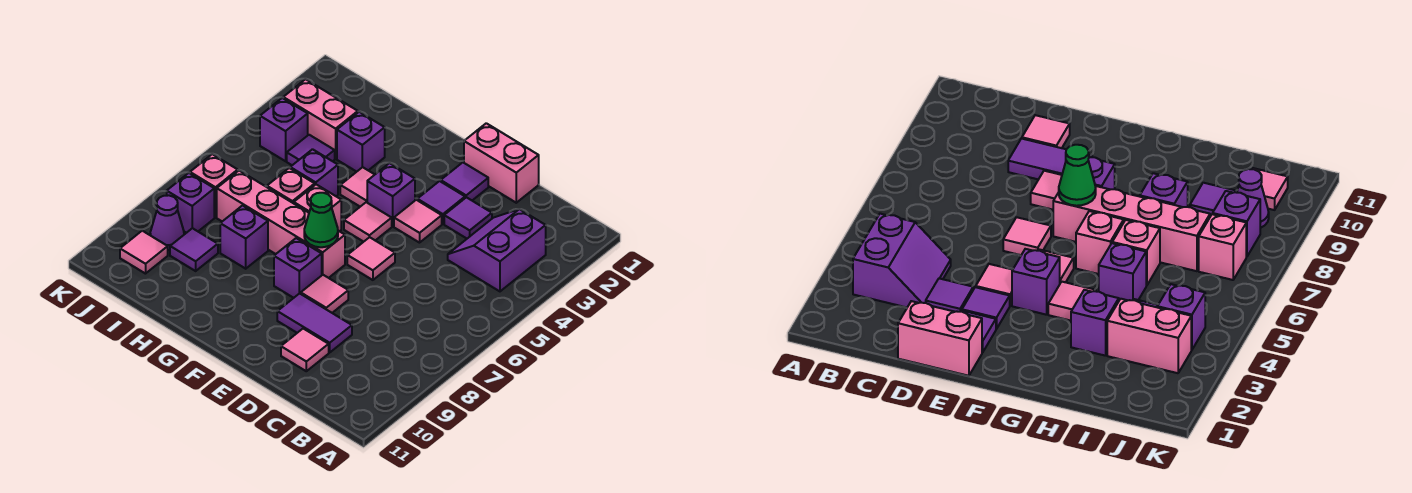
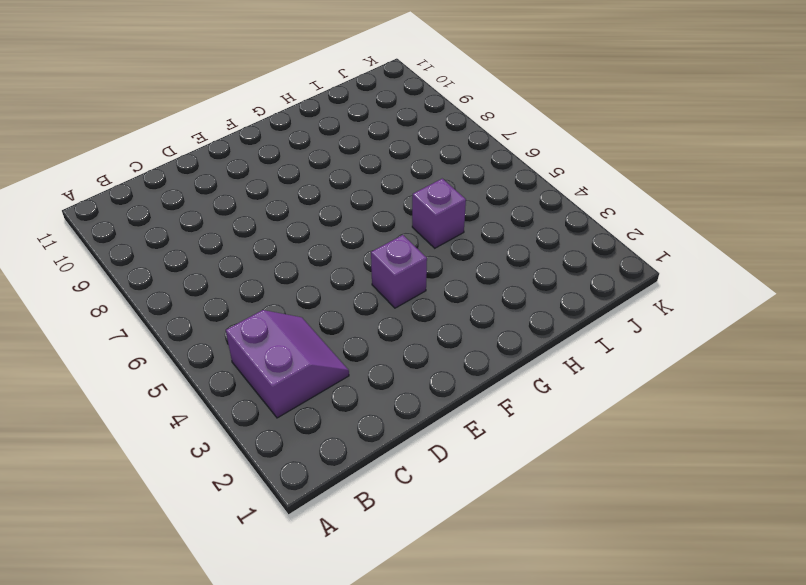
none -> pink 1x2 brick [464,123,539,203]
none -> purple 1x1 tile [444,197,492,238]
none -> purple 1x2 tile [277,293,352,352]

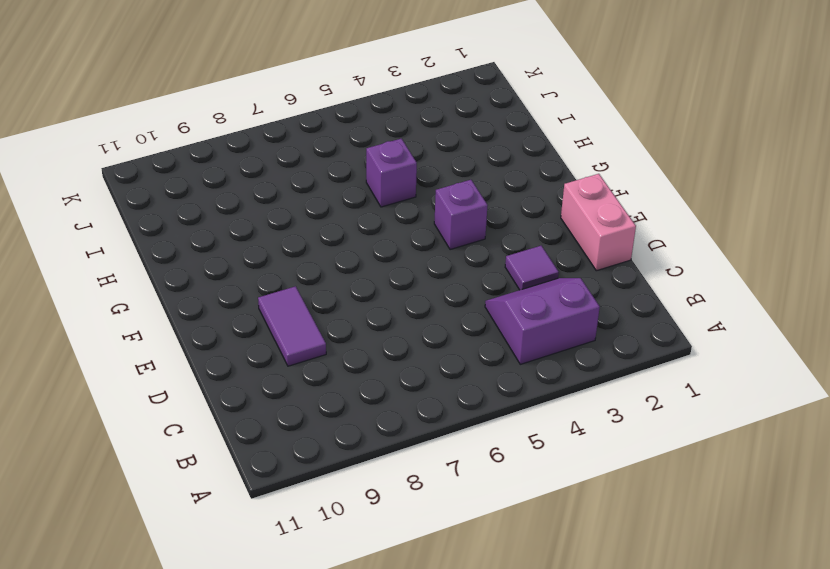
none -> pink 1x1 tile [281,329,329,371]
none -> purple 1x1 tile [441,163,488,200]
none -> purple 1x1 tile [417,181,465,224]

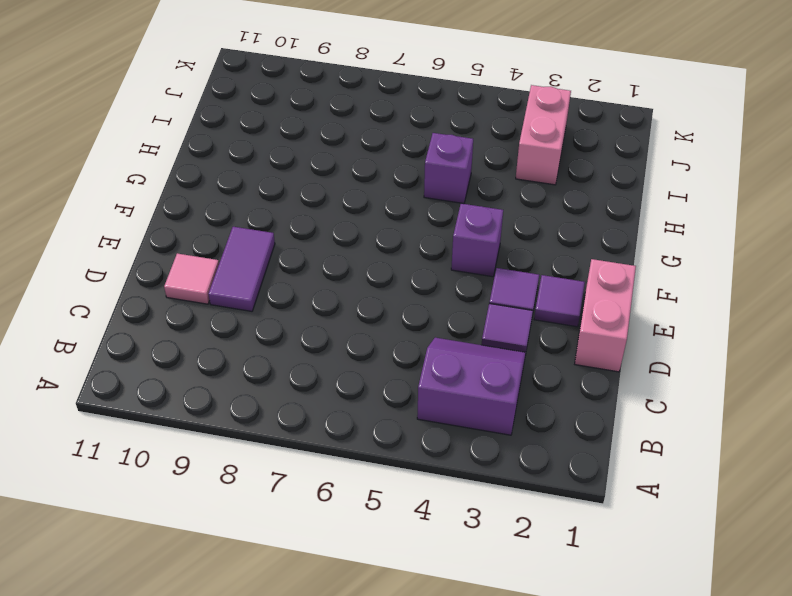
none -> pink 1x1 tile [394,200,442,243]
none -> pink 1x1 tile [347,237,395,280]
none -> pink 1x1 tile [301,275,348,313]

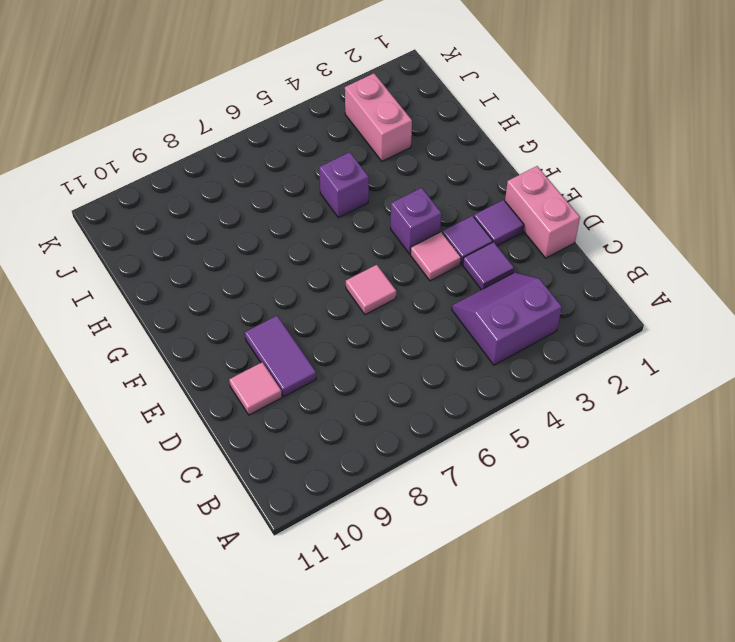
none -> pink 1x1 tile [301,275,348,313]
none -> pink 1x1 tile [344,202,392,242]
none -> pink 1x4 brick [217,171,345,278]

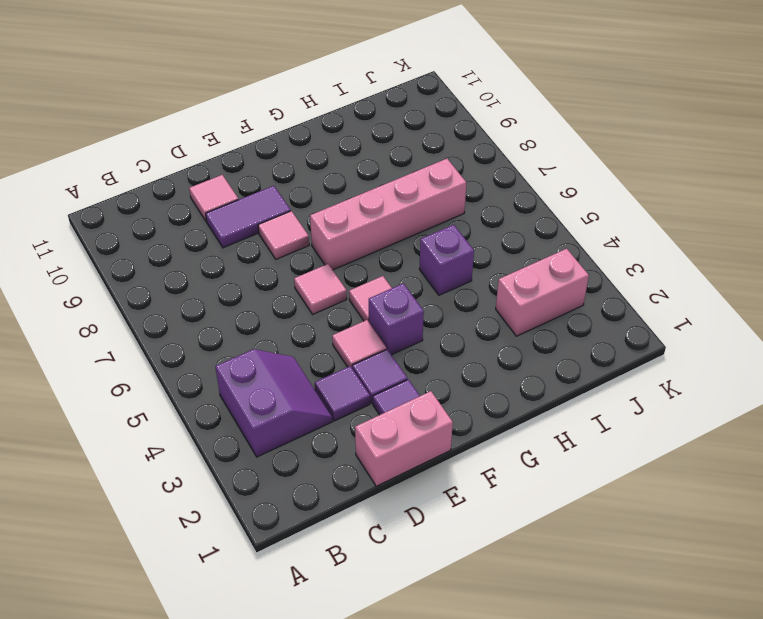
none -> purple 1x1 brick [274,238,322,298]
none -> pink 1x1 tile [340,167,375,207]
none -> pink 1x1 brick [294,185,341,231]

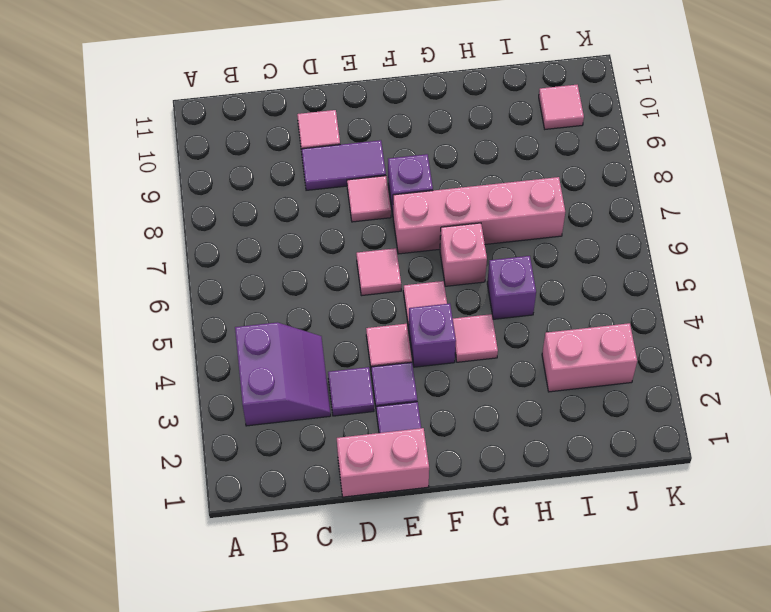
none -> purple 1x1 brick [337,112,385,172]
none -> pink 1x1 brick [267,168,315,203]
none -> purple 1x1 brick [220,206,268,269]

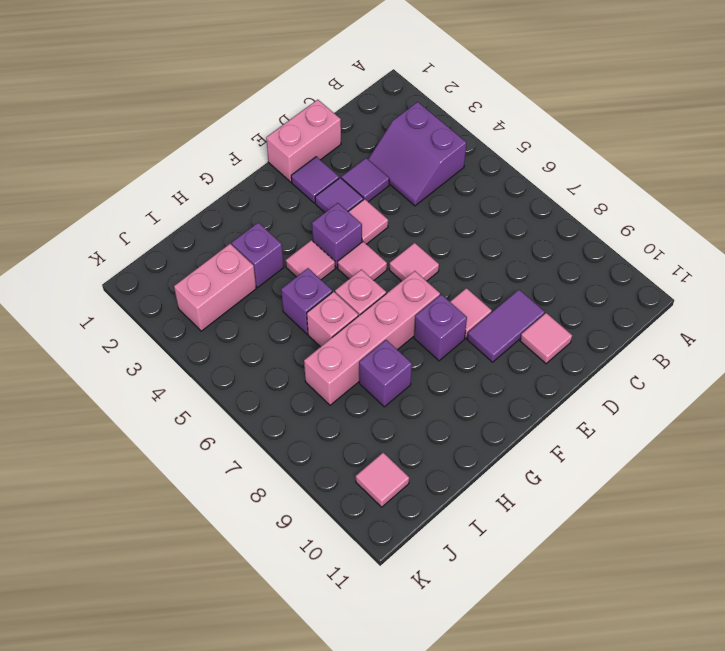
none -> purple 1x1 tile [287,135,335,165]
none -> purple 1x1 tile [170,228,218,271]
none -> purple 1x1 brick [260,98,308,161]

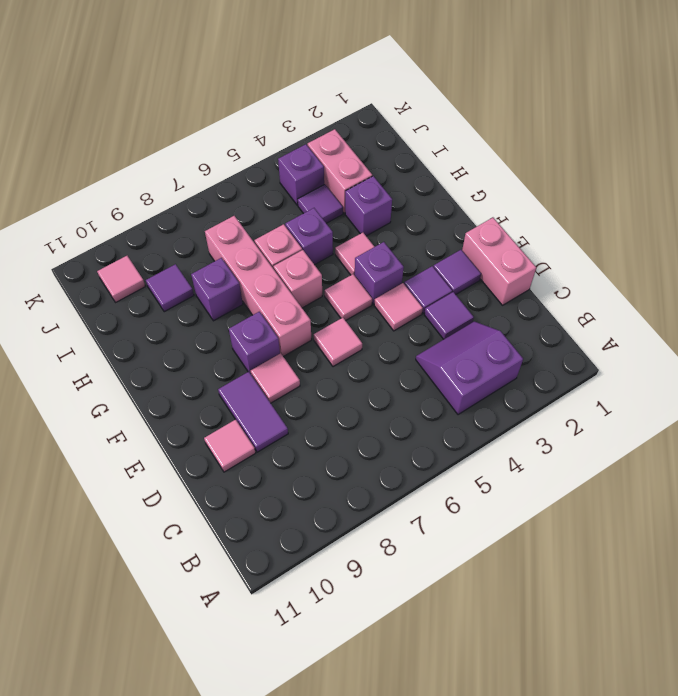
none -> pink 1x1 brick [190,154,238,217]
none -> purple 1x1 brick [167,173,214,233]
none -> purple 1x1 cone [150,195,184,250]

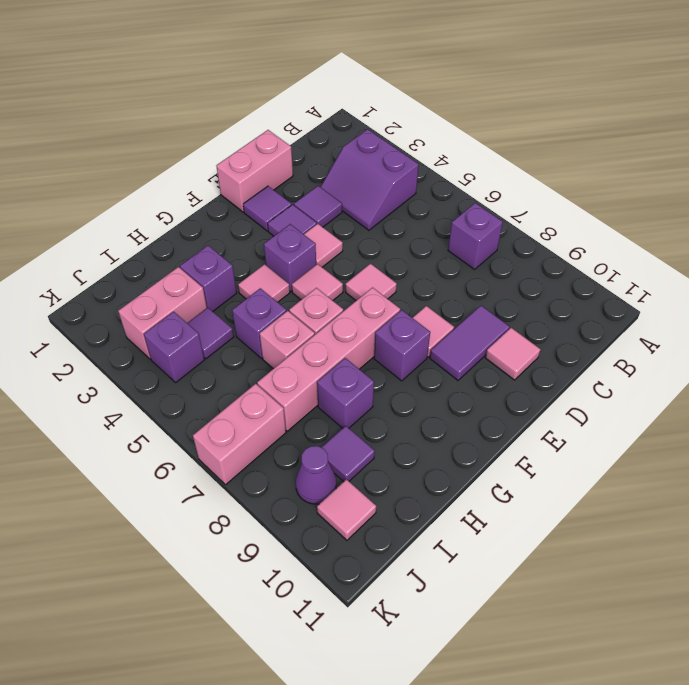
purple 1x1 brick [448,203,503,269] -> purple 1x1 brick moved to [167,173,214,233]
pink 1x2 brick [193,384,286,485] -> pink 1x1 brick [190,154,238,217]
none -> green 1x1 cone [304,193,338,247]

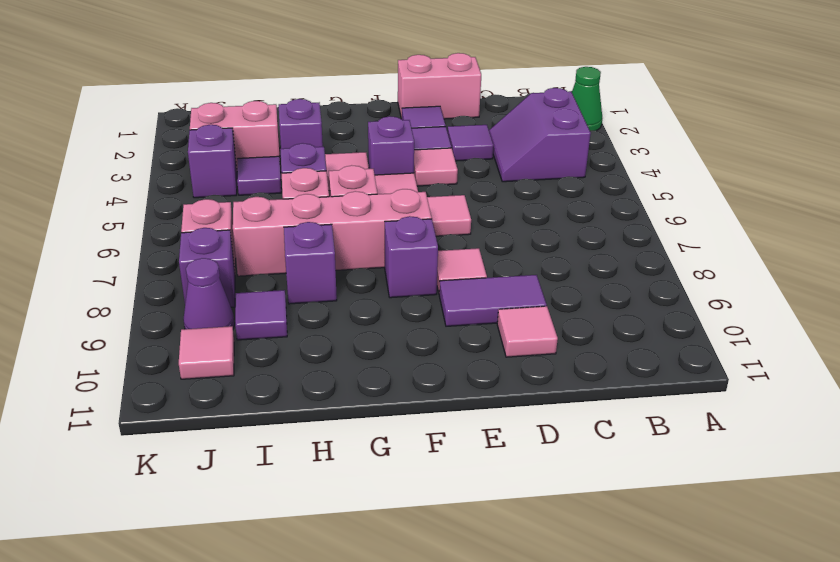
green 1x1 cone [572,67,602,131] -> green 1x1 cone moved to [304,193,338,247]

